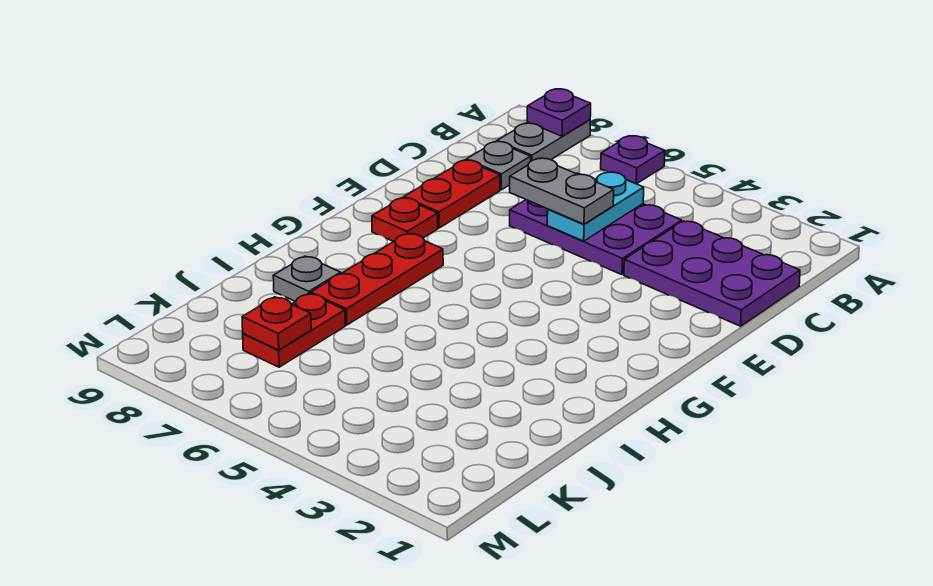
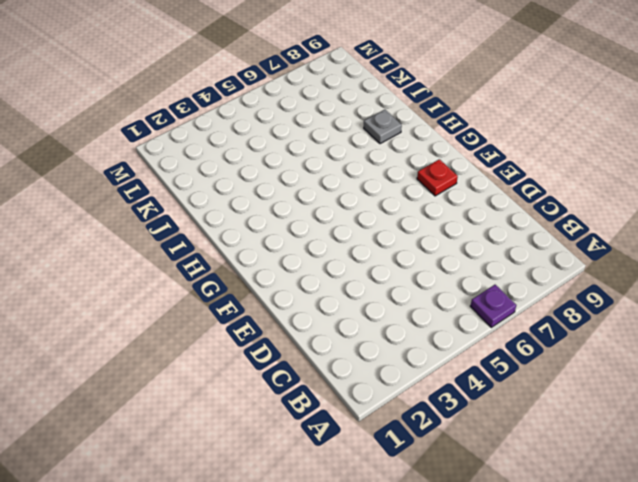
none -> grey 1x2 plate [497,120,590,161]
none -> purple 2x3 plate [624,221,800,326]
none -> purple 2x3 plate [509,173,682,275]

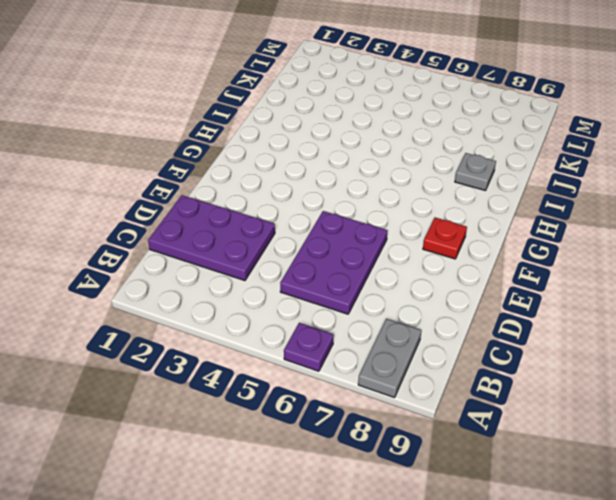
purple 2x3 plate [280,211,388,314] -> purple 2x3 plate turned to [509,173,682,275]
none -> grey 1x1 plate [466,142,531,190]
none -> red 1x2 plate [404,160,500,228]
none -> red 1x3 plate [311,233,443,325]

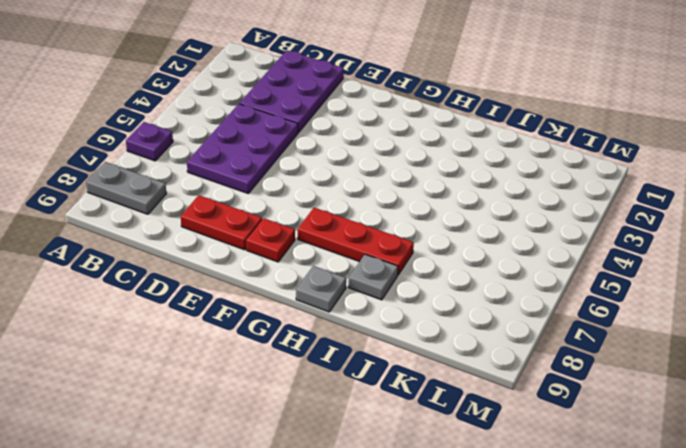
grey 1x1 plate [296,266,346,312] -> grey 1x1 plate moved to [466,142,531,190]
none -> red 1x2 plate [243,293,345,367]
none -> purple 1x1 plate [527,89,591,136]
none -> cyan 1x2 plate [547,172,644,241]

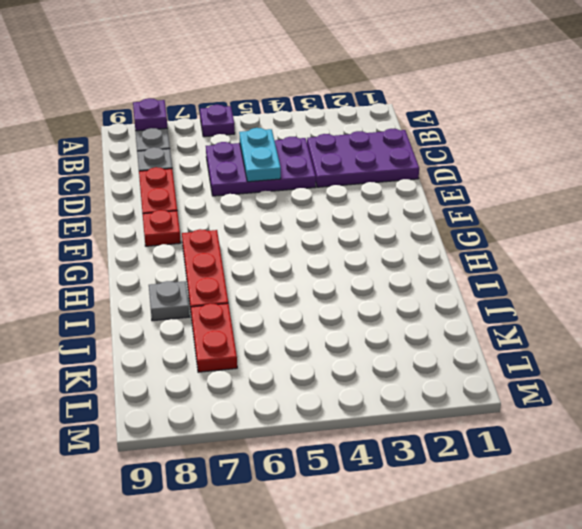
none -> red 1x1 plate [242,297,311,350]
none -> grey 1x2 plate [510,158,614,224]

